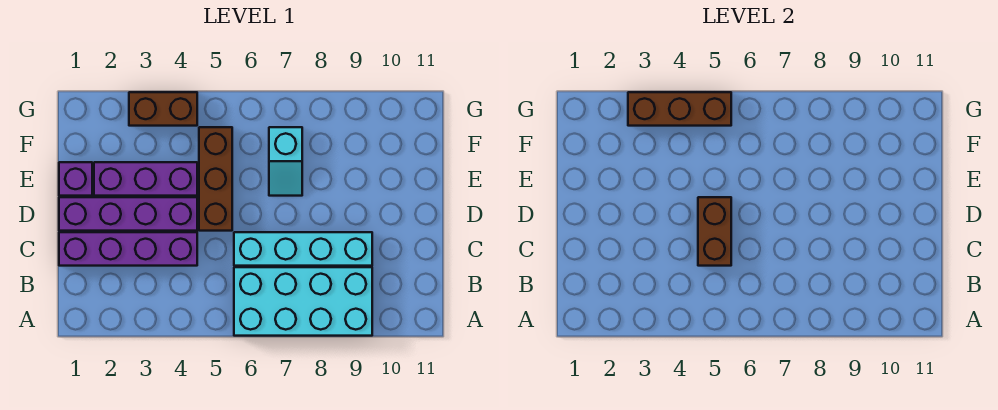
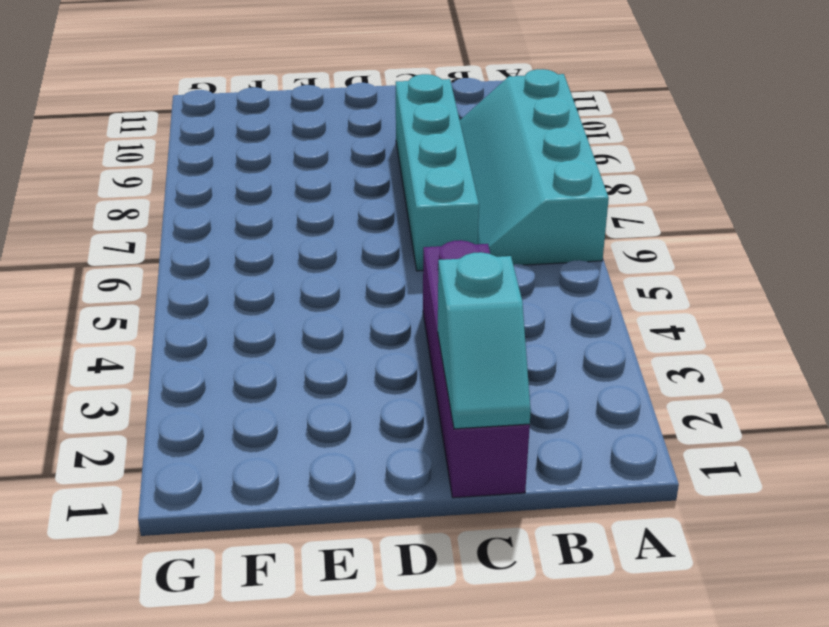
cyan 2x4 slope [460,69,609,265] -> cyan 2x4 brick [234,267,372,336]
cyan 1x2 slope [438,252,531,429] -> cyan 1x2 slope turned to [269,127,302,196]
none -> purple 1x4 brick [59,197,197,231]
none -> brown 1x3 brick [199,127,232,231]

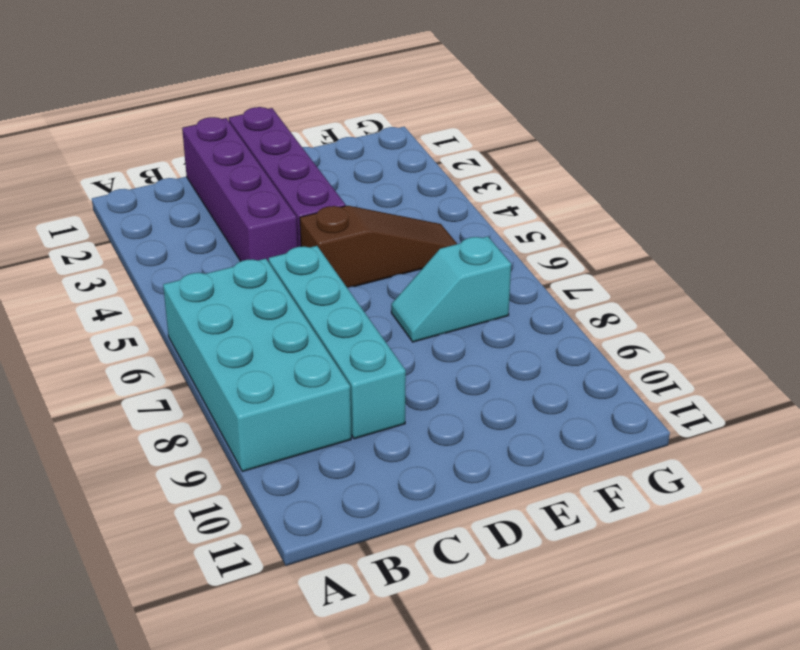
brown 1x3 slope [300,206,457,288] -> brown 1x3 brick [199,127,232,231]
none -> purple 1x1 brick [59,162,92,196]
none -> purple 1x3 brick [94,162,197,196]

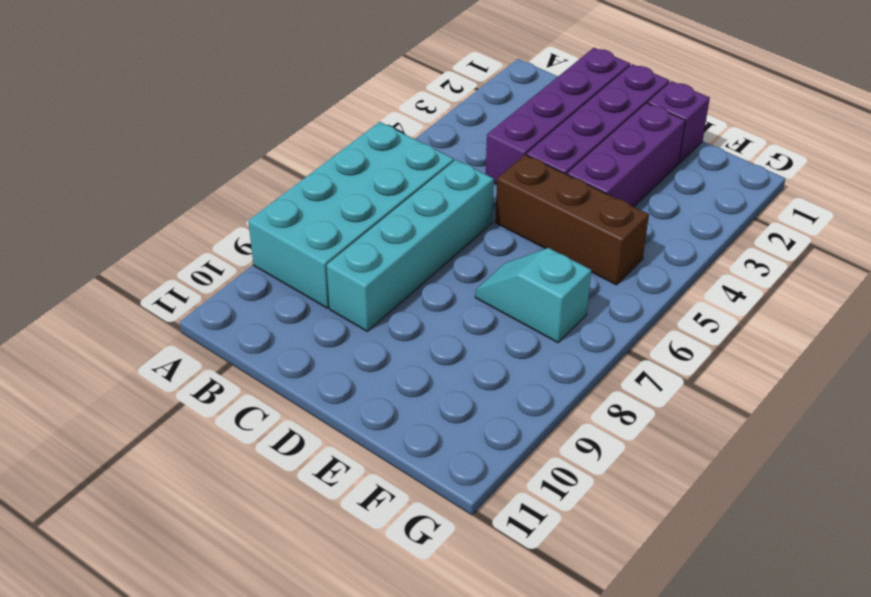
none -> brown 1x2 brick [129,92,197,126]
none -> brown 1x2 brick [698,197,731,266]

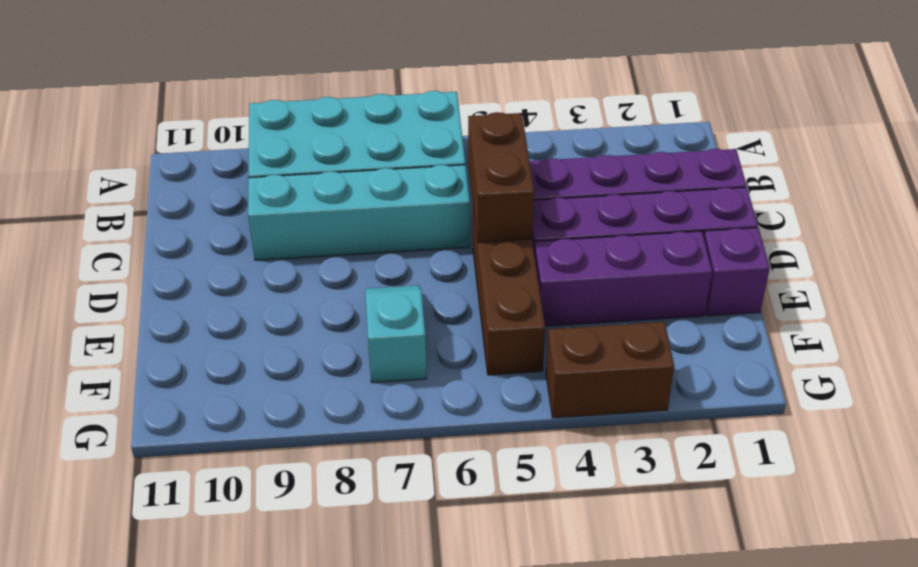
none -> brown 1x3 brick [628,92,731,126]

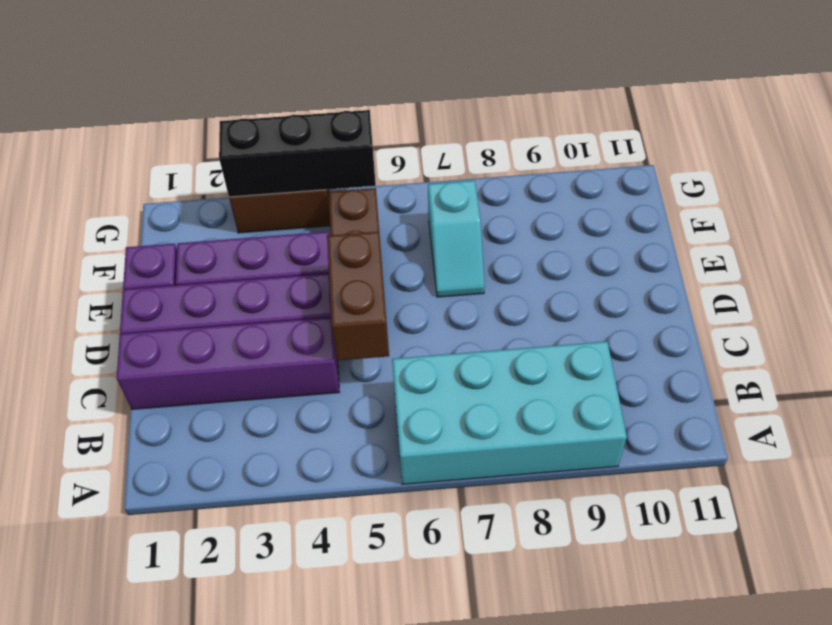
black 1x3 brick [219,110,376,197] -> brown 1x3 brick [628,92,731,126]
none -> cyan 1x4 brick [234,232,372,266]

